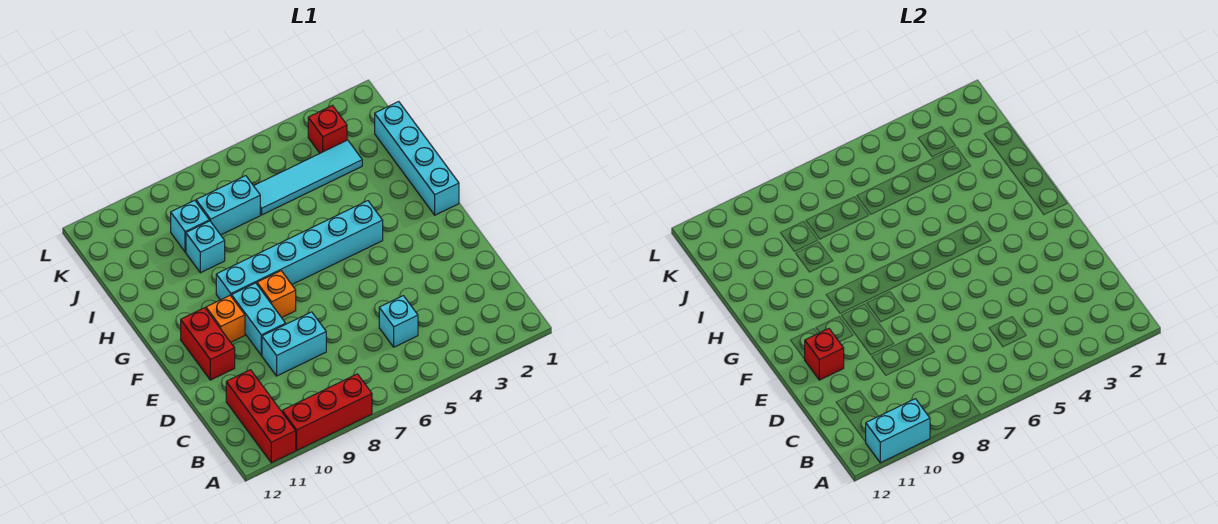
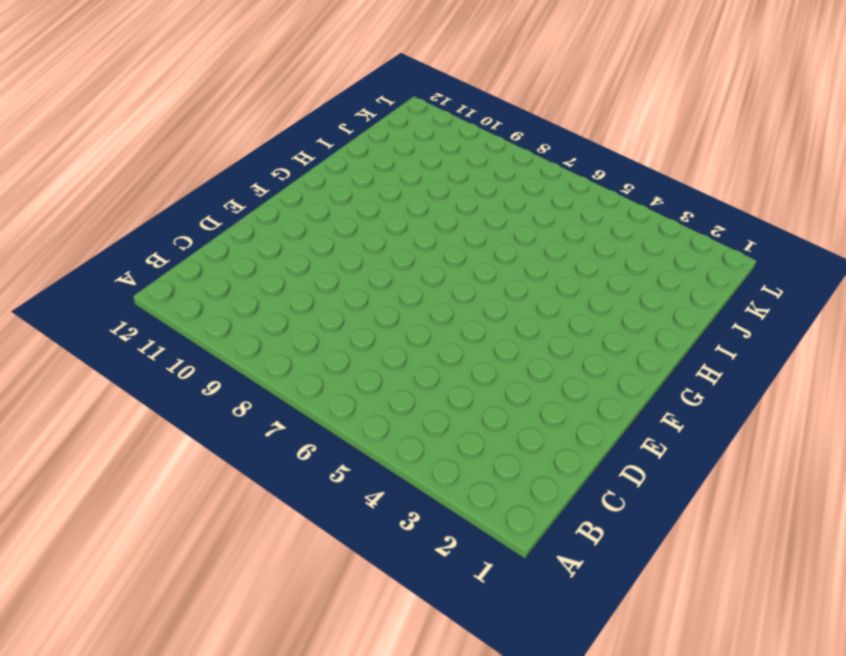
none -> red 1x3 brick [282,374,372,450]
none -> red 1x3 brick [226,370,296,463]
none -> cyan 1x1 brick [379,296,418,347]

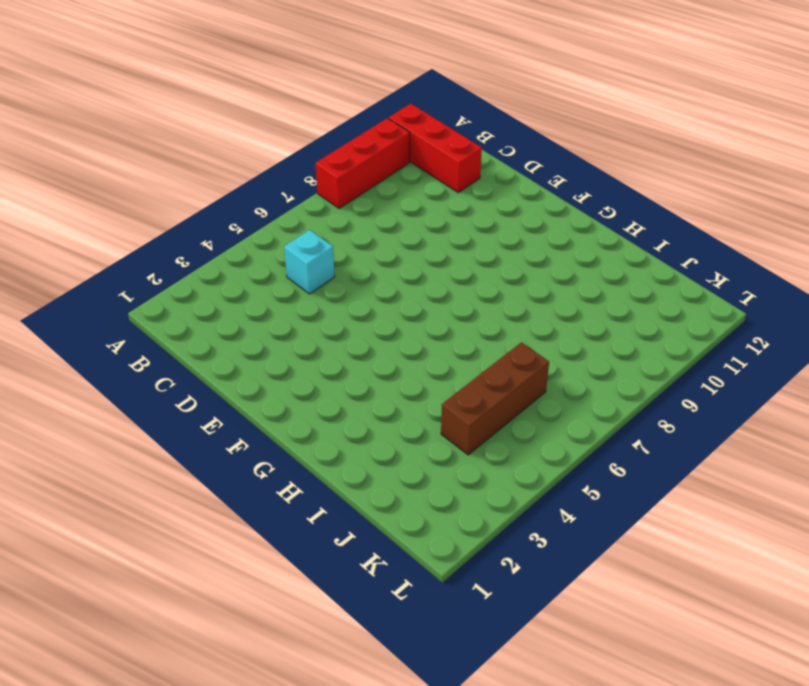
brown 1x3 brick [441,342,549,455] -> cyan 1x4 tile [254,140,362,215]
none -> cyan 1x2 brick [262,312,326,376]
none -> cyan 1x2 brick [232,283,286,355]
none -> red 1x2 brick [181,308,235,380]

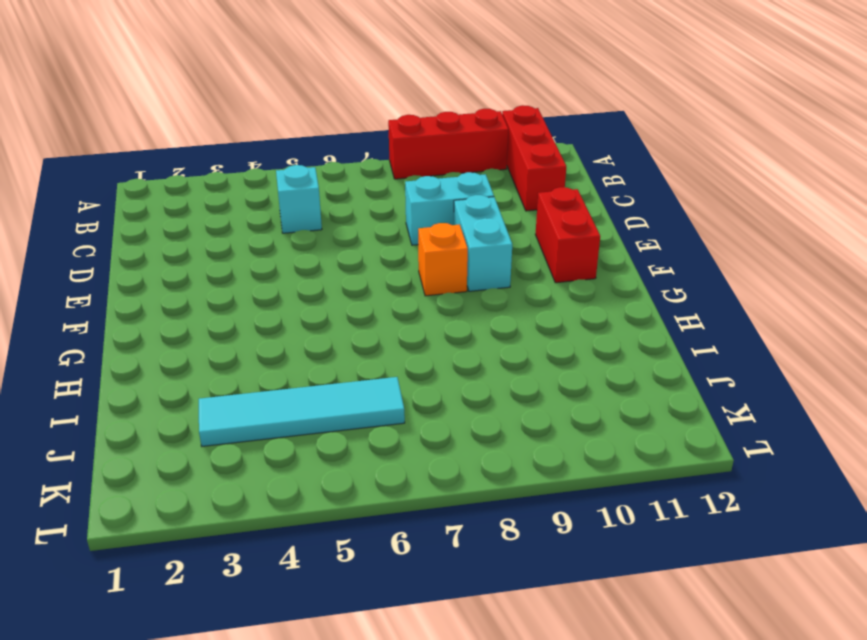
none -> orange 1x1 brick [206,295,245,342]
none -> cyan 1x4 brick [375,102,459,215]
none -> cyan 1x6 brick [216,201,383,300]

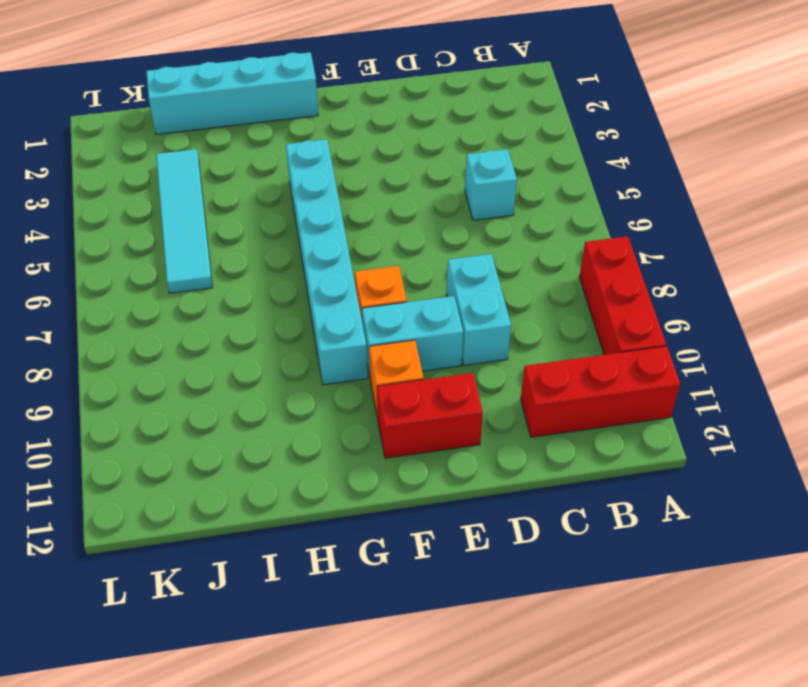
none -> cyan 1x1 brick [186,221,225,273]
none -> cyan 1x2 brick [196,176,260,235]
none -> cyan 1x1 brick [171,200,209,252]

